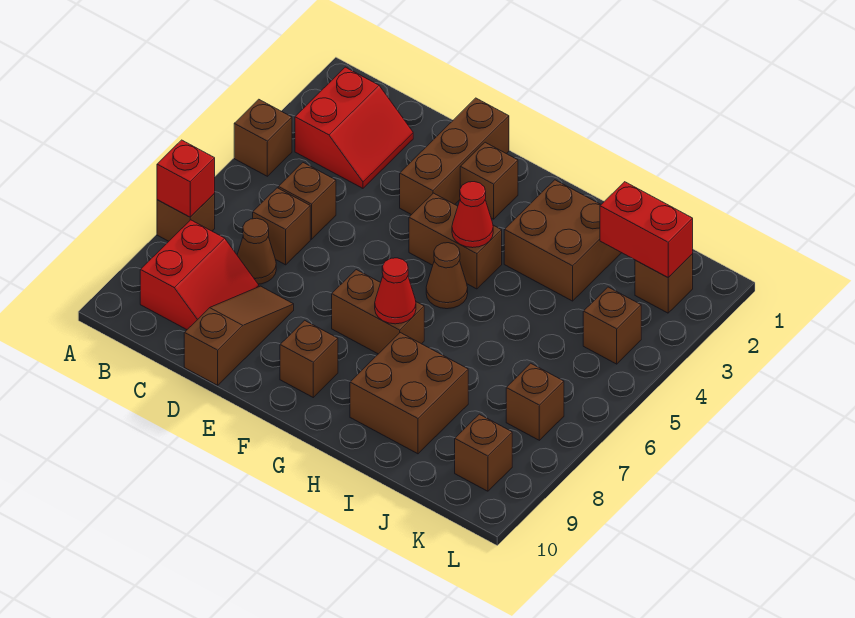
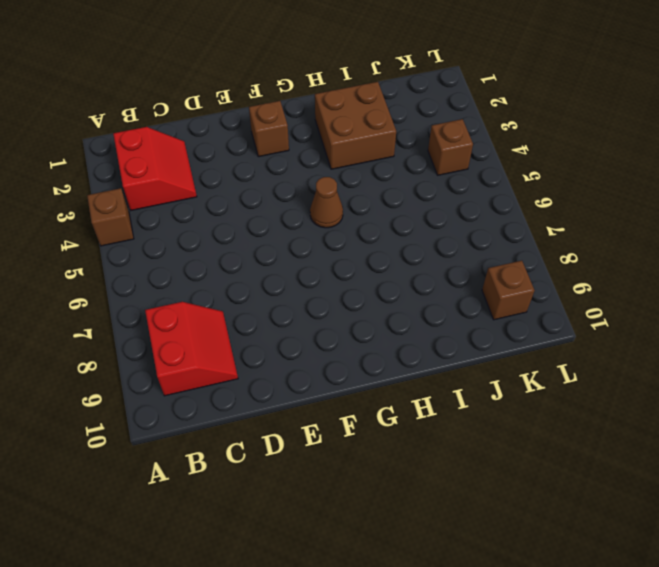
none -> brown 1x1 brick [157,194,215,241]
none -> brown 1x1 brick [278,163,336,239]
none -> brown 1x1 brick [253,188,310,265]

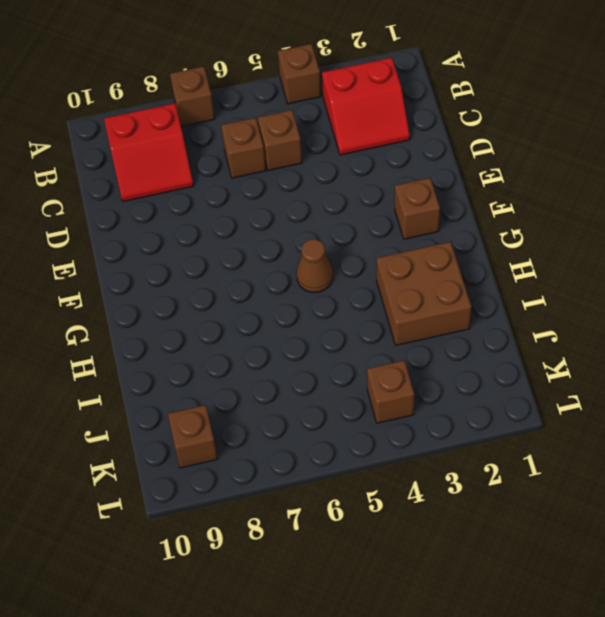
none -> brown 1x1 cone [237,218,276,284]
none -> brown 1x3 slope [184,286,294,385]
none -> brown 1x3 brick [400,98,509,215]

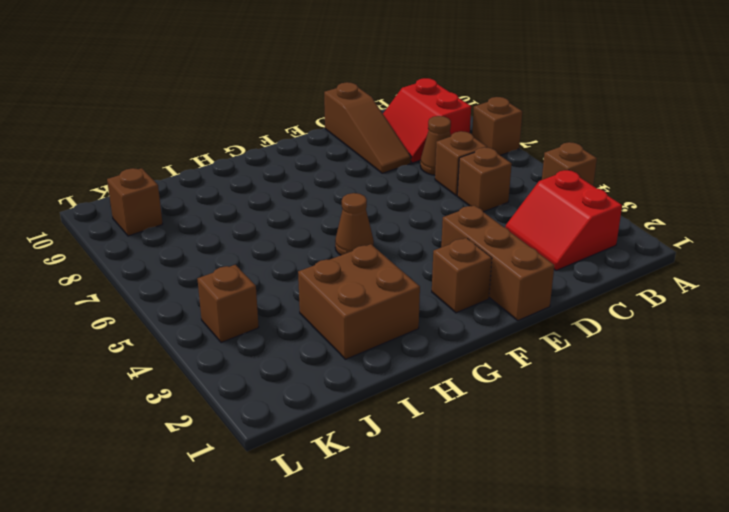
none -> brown 1x2 brick [409,193,502,289]
none -> brown 1x2 brick [332,270,424,354]
none -> brown 1x1 brick [280,320,338,397]

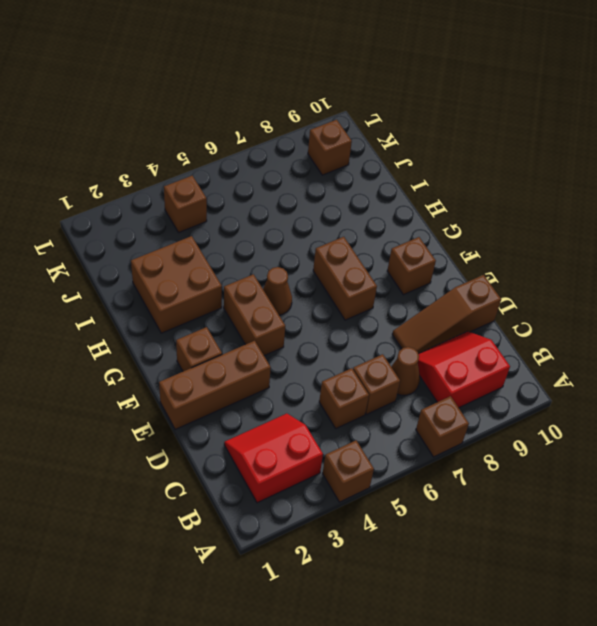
none -> brown 2x2 brick [350,333,468,454]
none -> brown 1x1 brick [635,254,693,313]
none -> brown 1x1 brick [506,363,564,440]

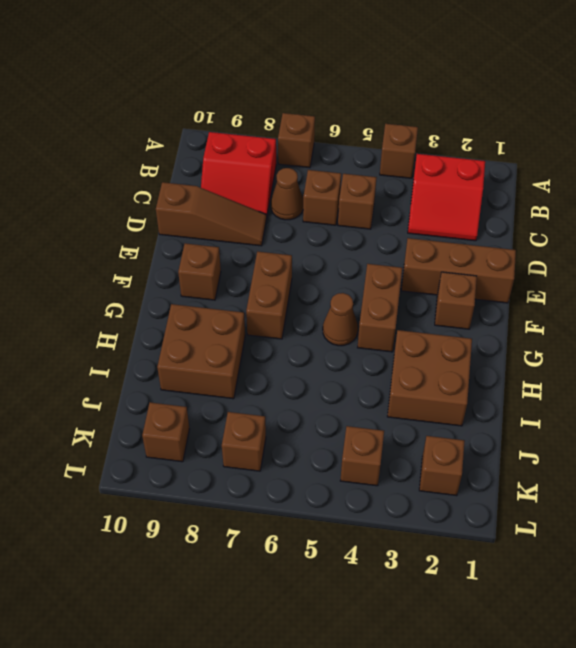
none -> red 1x1 brick [157,140,215,217]
none -> red 1x1 cone [452,182,493,248]
none -> red 1x1 cone [375,258,416,324]

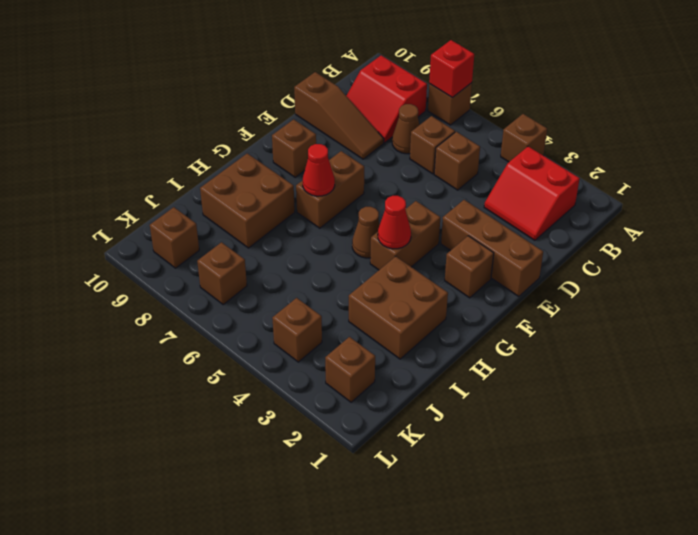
none -> red 1x2 brick [600,182,693,277]

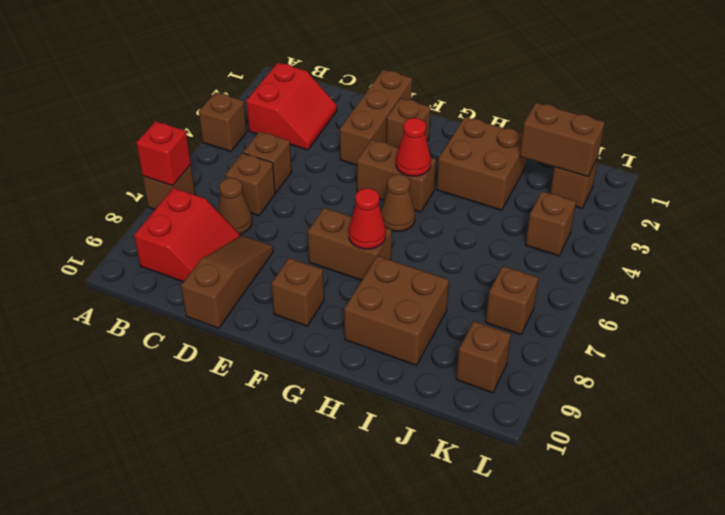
brown 1x2 brick [520,103,605,176] -> red 1x2 brick [600,182,693,277]

